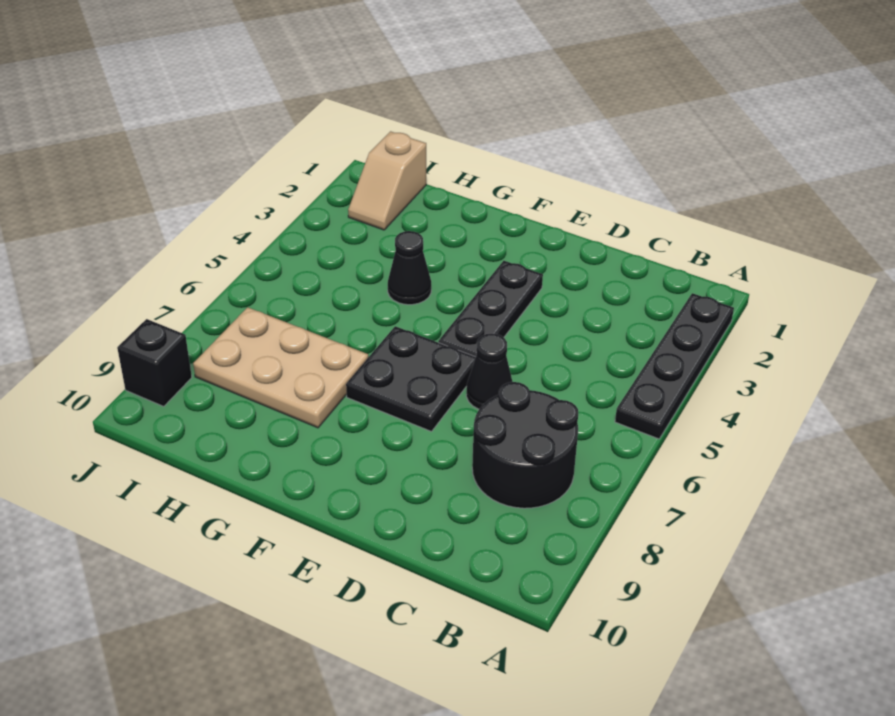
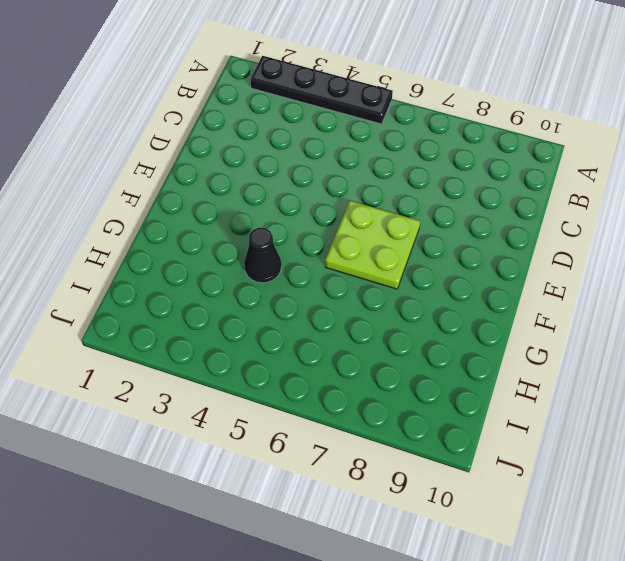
lime 2x2 plate [325,201,420,289] -> black 2x2 plate [346,326,476,432]
none -> black 2x2 round brick [472,382,578,508]
none -> black 1x1 cone [466,334,513,409]

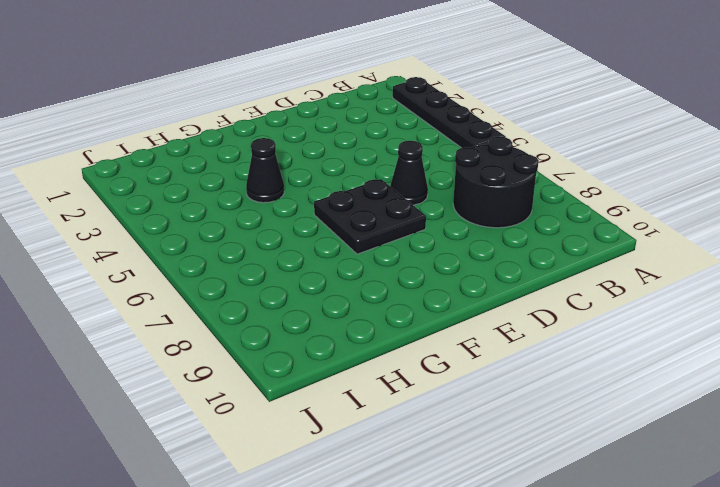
none -> black 1x3 plate [438,261,543,357]
none -> tan 2x3 plate [193,307,369,428]

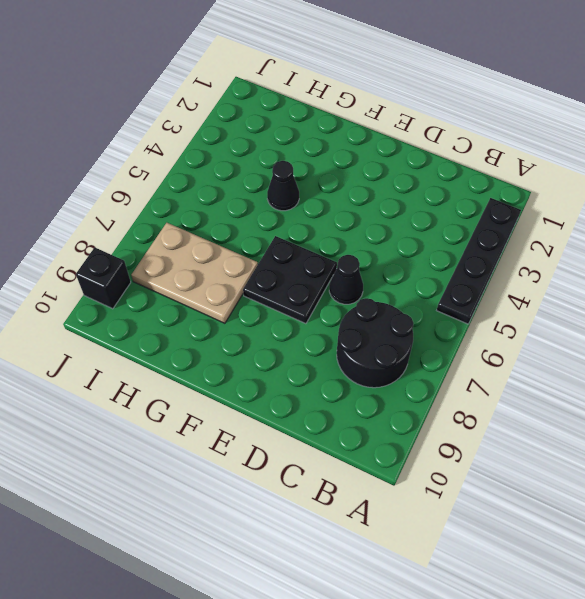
none -> black 1x3 plate [438,261,543,357]
none -> tan 1x2 slope [348,131,426,230]

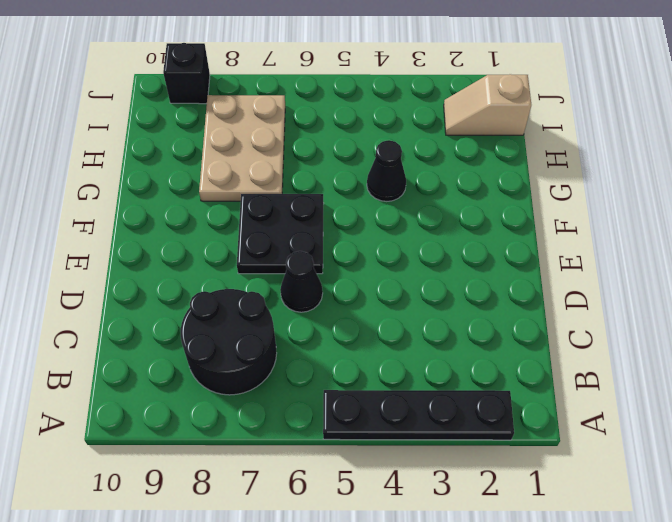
none -> black 1x3 plate [438,261,543,357]

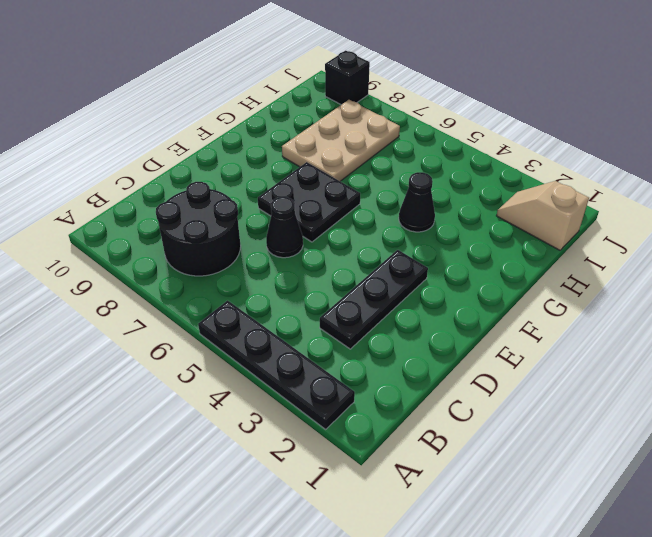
black 1x3 plate [320,250,428,349] -> black 1x3 plate turned to [438,261,543,357]

